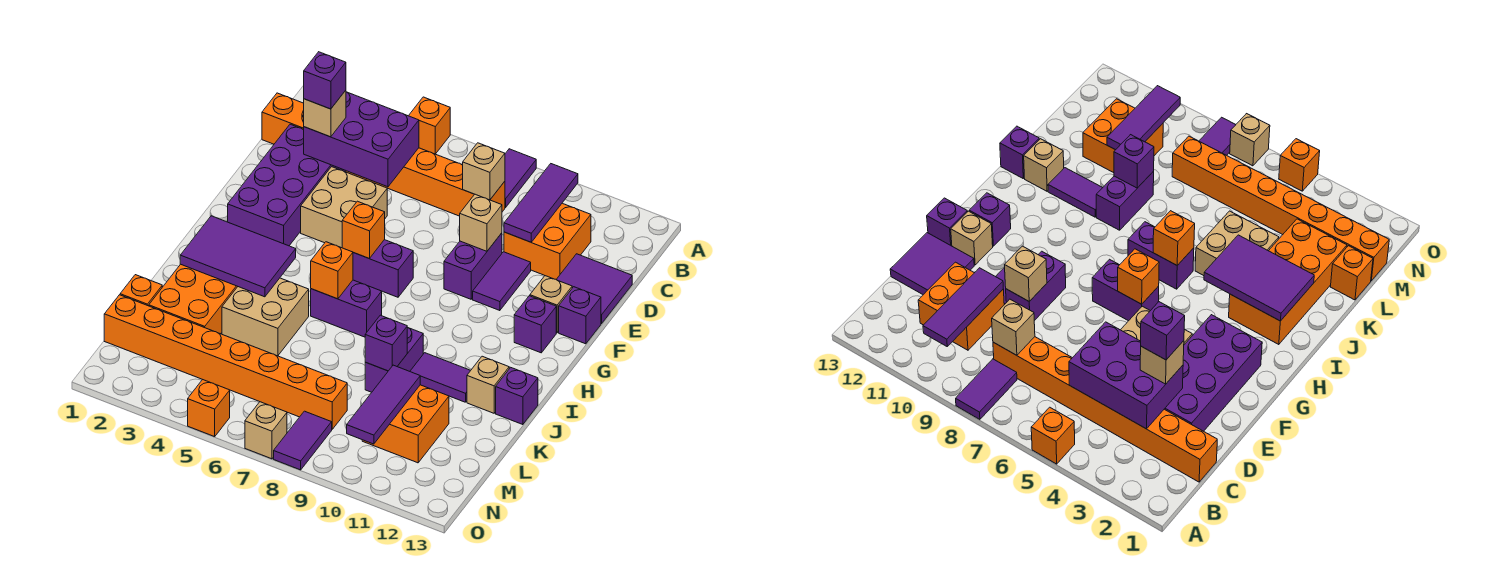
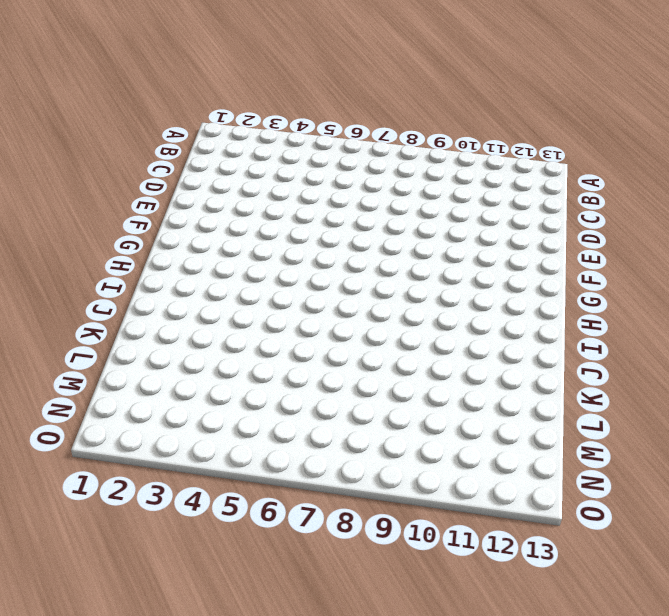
none -> orange 1x1 brick [409,97,450,154]
none -> purple 1x2 tile [505,149,536,208]
none -> orange 1x8 brick [262,93,505,216]
none -> orange 2x2 brick [504,203,591,279]

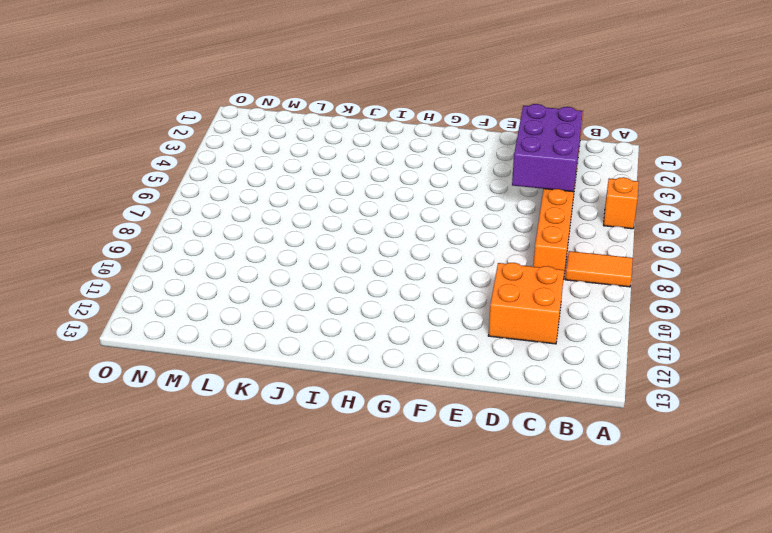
orange 1x2 tile [565,251,633,287] -> purple 1x2 tile [505,149,536,208]
none -> purple 2x4 brick [228,124,346,246]
none -> purple 2x2 tile [556,254,632,324]
none -> tan 2x2 brick [301,167,387,248]
none -> purple 1x2 brick [444,233,502,299]

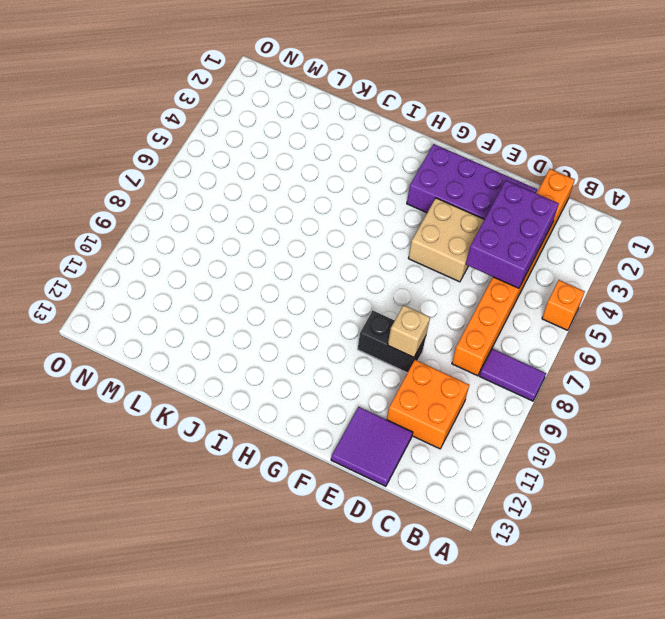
black 1x2 brick [358,311,426,373] -> purple 1x2 brick [444,233,502,299]
none -> purple 1x2 tile [473,252,531,311]
none -> tan 1x1 brick [530,276,572,333]
none -> purple 1x1 brick [559,287,601,344]
none -> purple 1x2 brick [353,240,413,297]

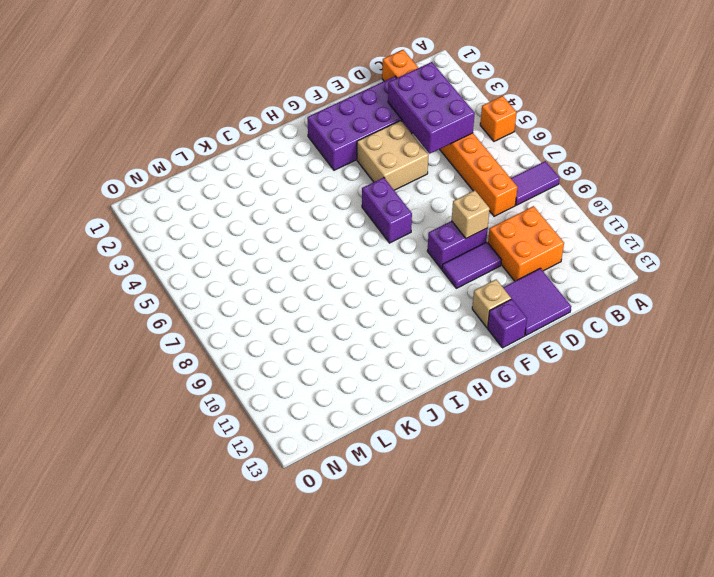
none -> purple 1x1 brick [514,296,556,353]
none -> orange 2x4 brick [149,264,238,334]
none -> purple 1x2 brick [311,280,382,337]
none -> tan 2x2 brick [222,278,309,356]

